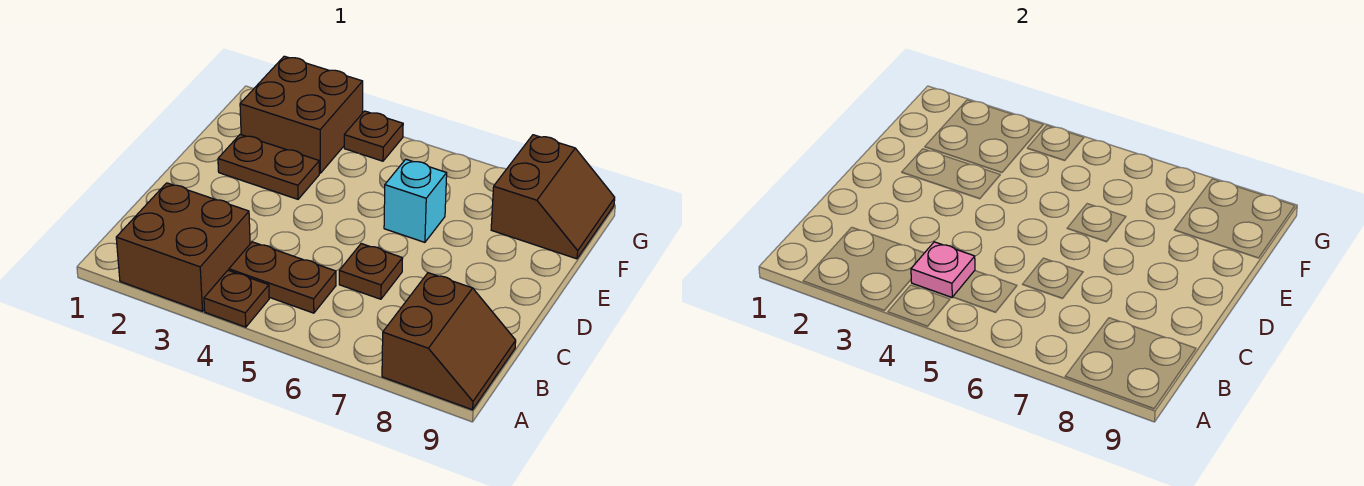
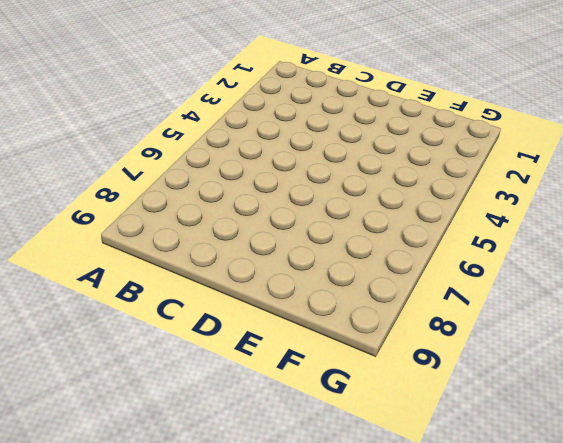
none -> brown 2x2 brick [116,183,250,311]
none -> brown 1x1 plate [204,270,269,327]

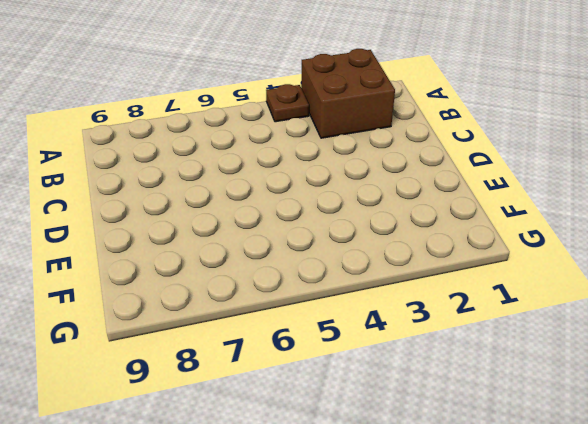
none -> brown 2x2 slope [382,273,516,410]
none -> brown 1x2 plate [229,242,336,313]

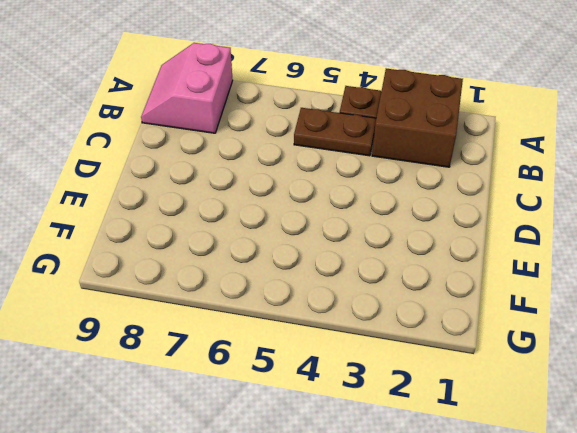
pink 2x2 slope [141,43,233,133] -> brown 2x2 slope [382,273,516,410]
none -> brown 1x1 plate [339,244,403,299]
none -> brown 1x2 plate [218,134,319,199]

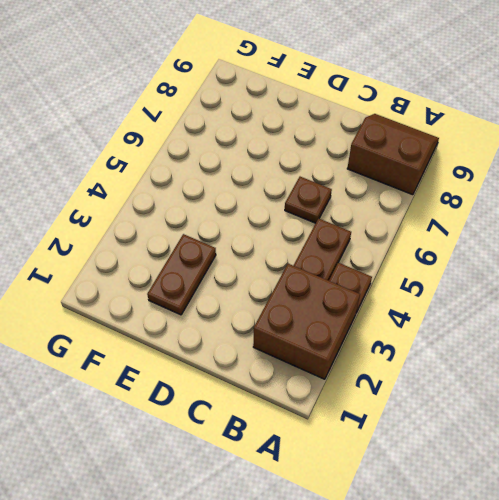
none -> cyan 1x1 brick [384,159,447,242]
none -> brown 2x2 brick [240,56,363,173]

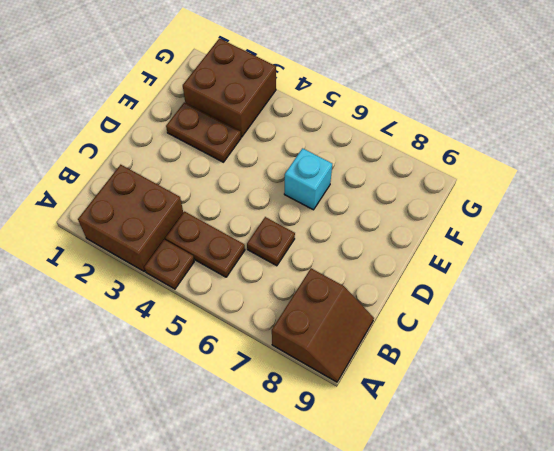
none -> brown 2x2 slope [491,135,615,259]
none -> brown 1x1 plate [344,111,403,161]

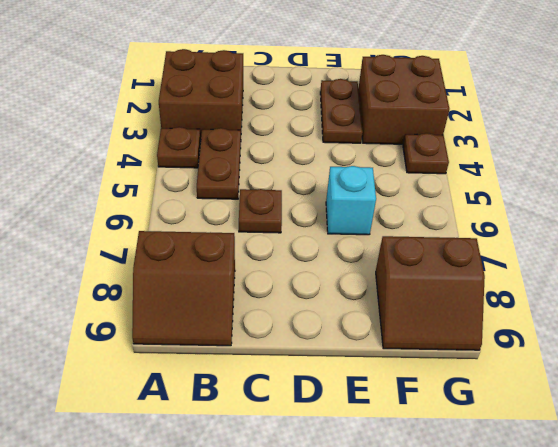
none -> pink 1x1 plate [911,242,975,297]

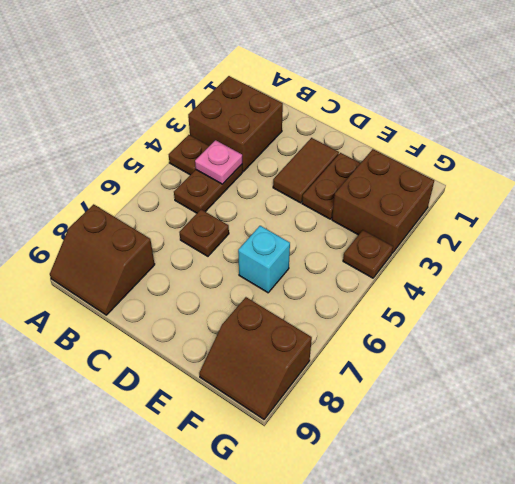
brown 1x2 tile [273,138,339,203] -> none

